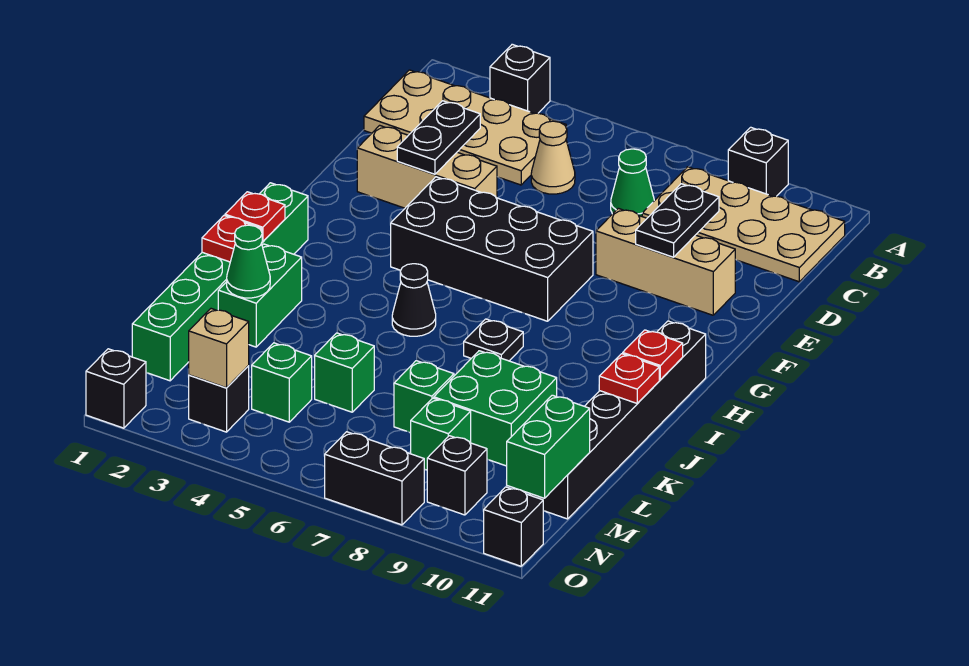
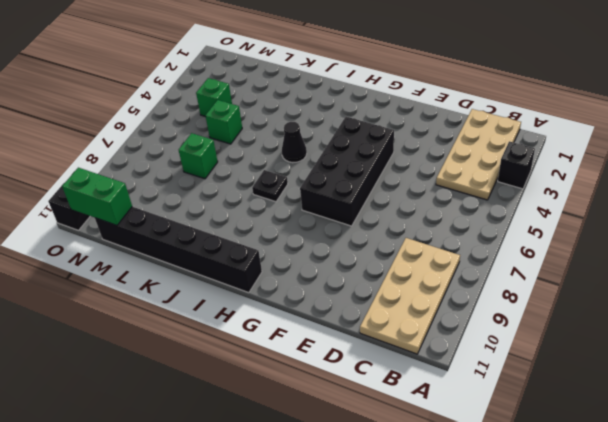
none -> black 1x1 brick [728,127,788,196]
none -> tan 1x1 cone [531,121,575,194]
none -> green 1x1 cone [611,149,654,216]
none -> tan 1x3 brick [357,125,497,208]

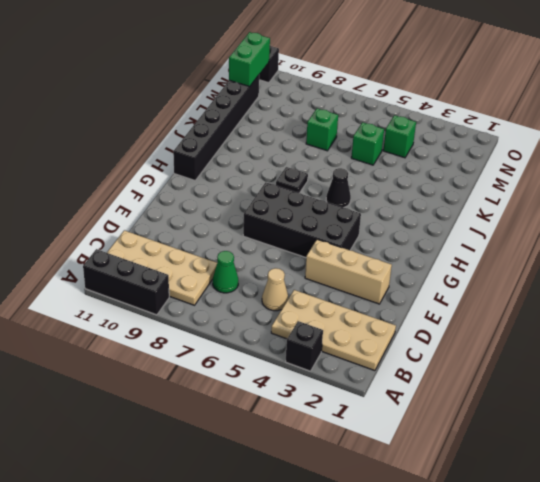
black 1x3 brick [83,249,169,315] -> black 1x1 brick [728,127,788,196]
none -> tan 1x3 brick [596,208,735,315]
none -> green 1x6 brick [132,183,308,381]
none -> green 1x2 brick [218,244,302,347]
none -> green 2x2 brick [434,351,557,466]

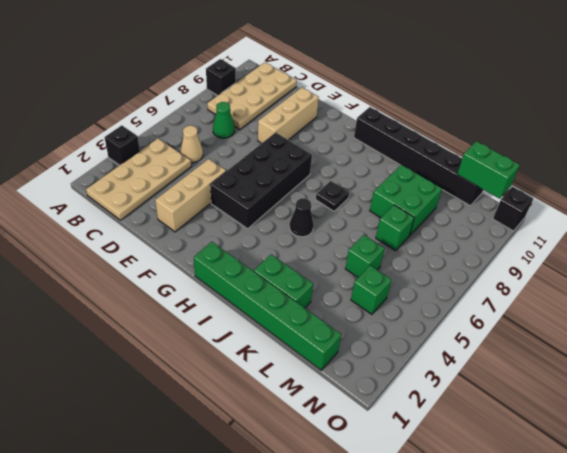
none -> green 1x1 brick [411,398,471,470]
none -> black 1x1 brick [189,366,249,432]
none -> black 1x1 brick [427,436,487,515]
none -> black 1x1 brick [86,349,146,428]

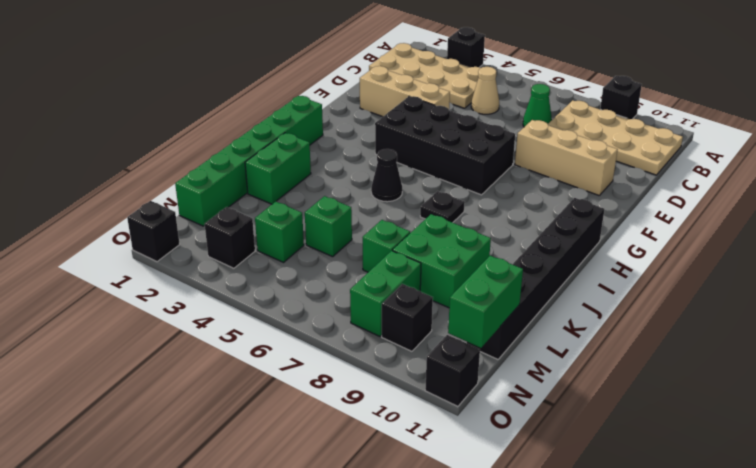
green 1x2 brick [350,251,421,336] -> green 1x1 brick [411,398,471,470]
none -> black 1x2 brick [325,432,424,525]
none -> black 1x2 plate [397,101,480,174]
none -> black 1x2 plate [636,184,719,257]
none -> red 1x1 plate [225,192,285,242]

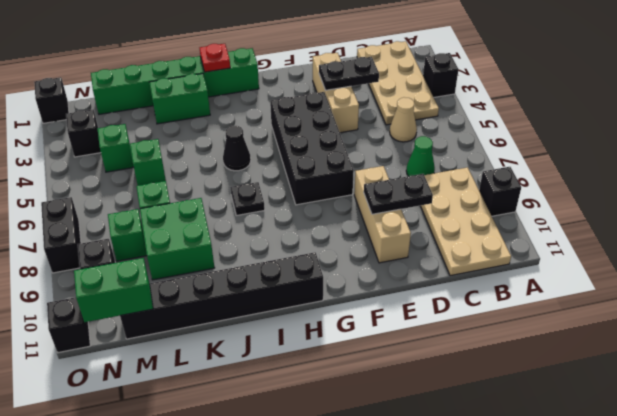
none -> red 1x1 plate [623,330,683,380]
none -> red 1x1 plate [202,216,262,262]
none -> red 1x1 plate [599,354,659,403]
none -> green 1x1 cone [227,225,270,298]

